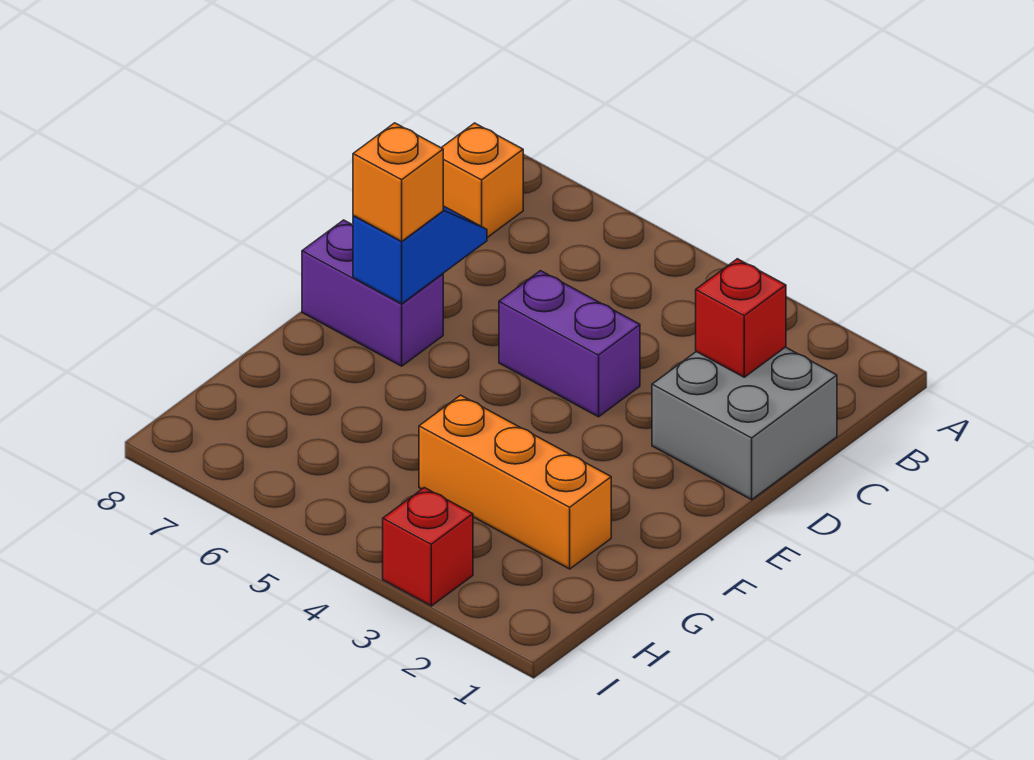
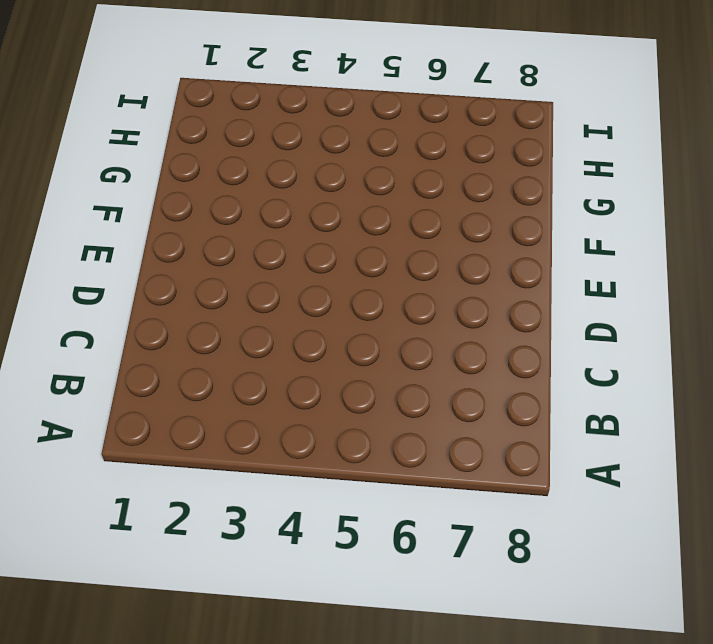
none -> orange 1x1 brick [441,123,523,238]
none -> grey 2x2 brick [652,347,837,500]

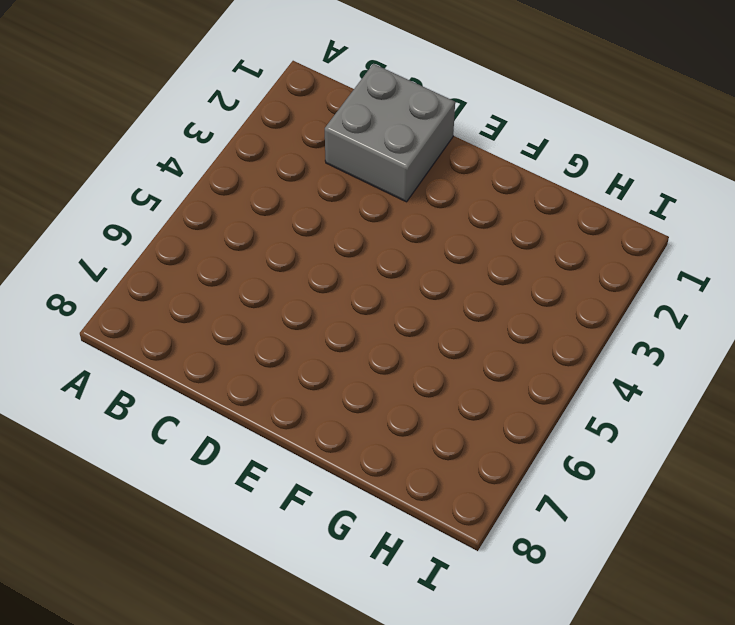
none -> orange 1x1 brick [441,123,523,238]
none -> purple 1x2 brick [499,271,640,417]

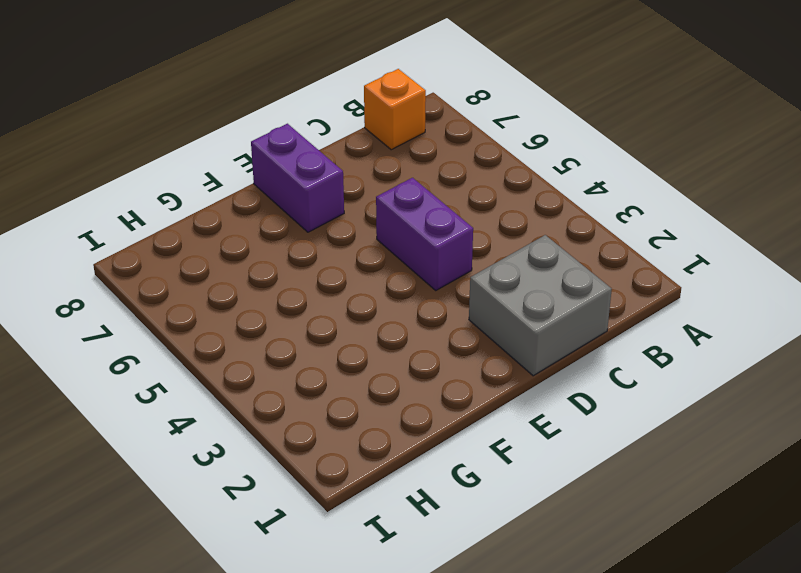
none -> orange 1x3 brick [419,395,611,569]
none -> red 1x1 brick [383,488,473,606]

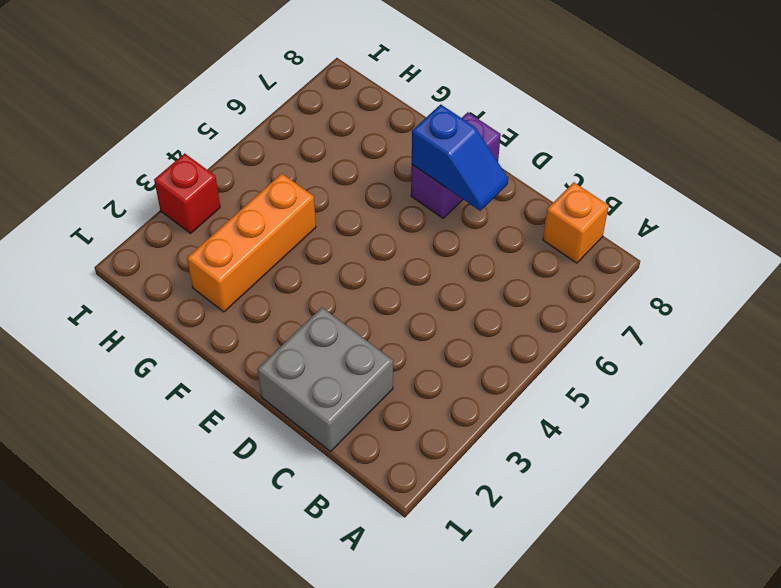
none -> purple 1x2 brick [499,271,640,417]
none -> red 1x1 brick [696,259,786,377]

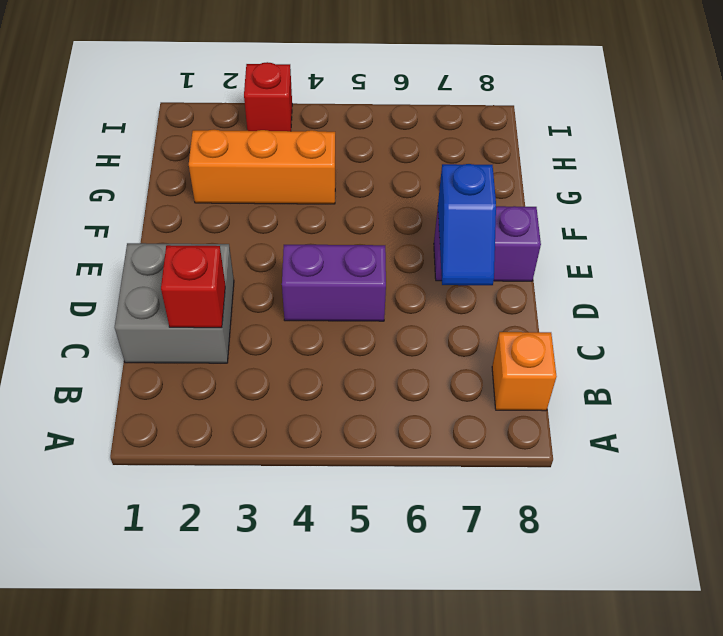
none -> orange 1x1 brick [353,123,443,241]

